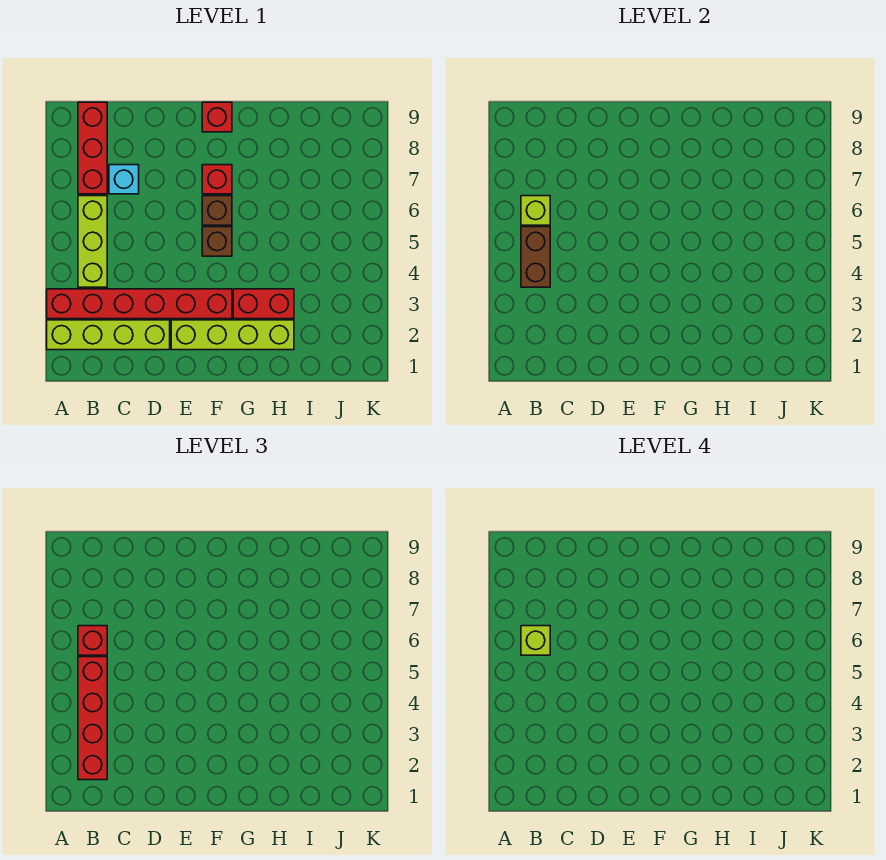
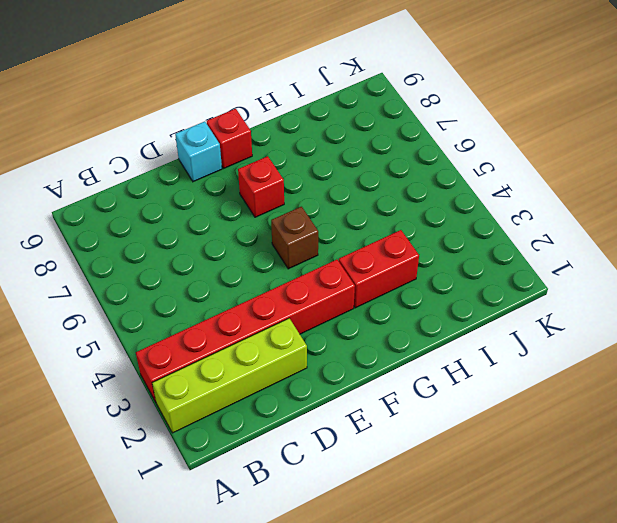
cyan 1x1 brick [175,121,222,182] -> cyan 1x1 brick moved to [109,165,139,194]
none -> lime 1x3 brick [78,196,107,287]
none -> red 1x3 brick [78,102,107,194]
none -> lime 1x4 brick [171,320,294,350]

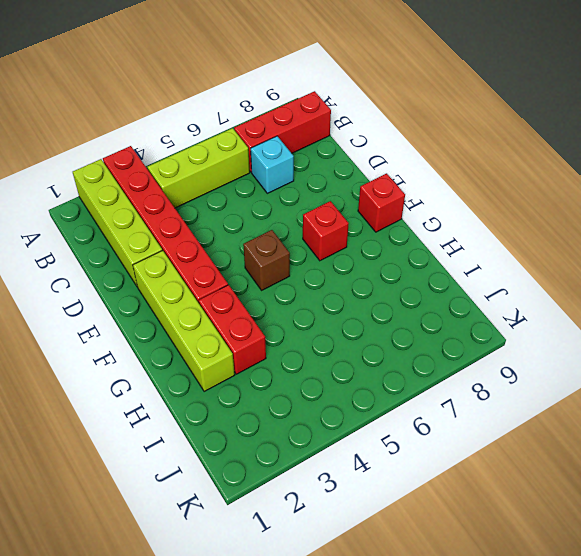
none -> brown 1x1 brick [202,196,232,225]
none -> brown 1x2 brick [521,227,550,287]
none -> lime 1x1 brick [521,196,550,225]

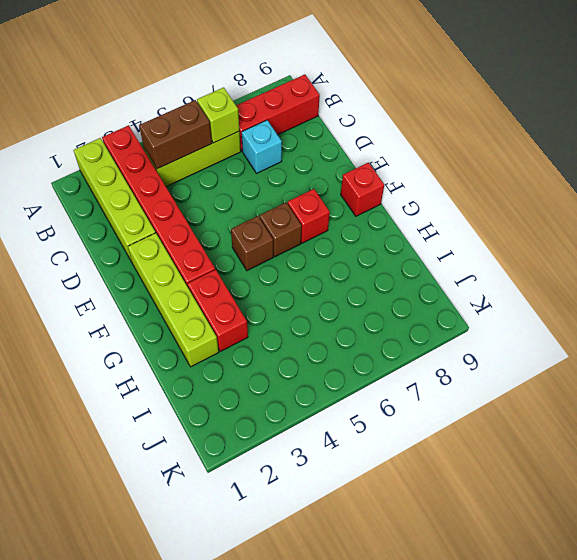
none -> red 1x4 brick [78,657,107,780]
none -> red 1x1 brick [78,626,107,655]
none -> lime 1x1 brick [521,626,550,655]

